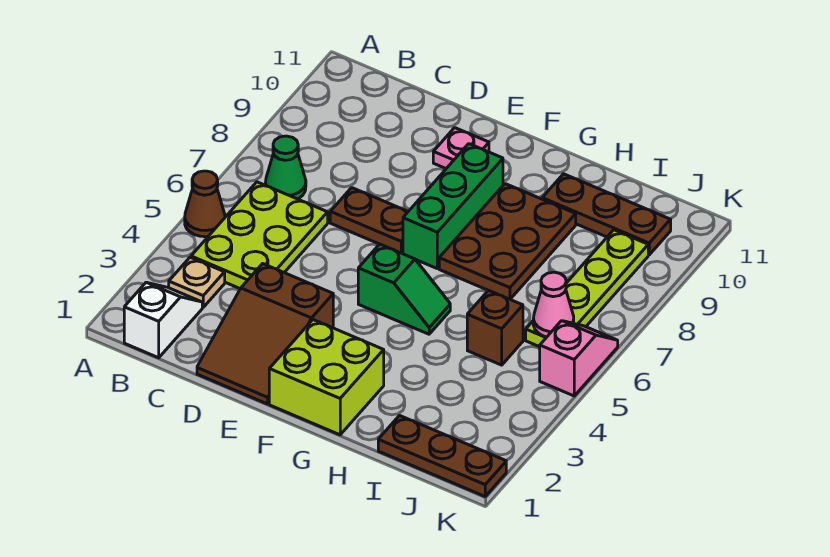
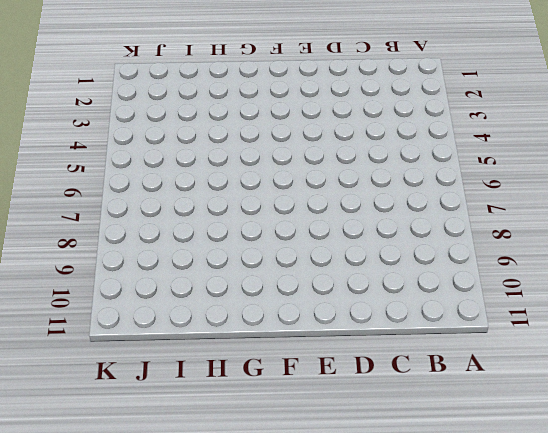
none -> brown 1x1 cone [185,171,225,237]
none -> white 1x2 slope [124,282,202,358]
none -> tan 1x1 plate [169,257,225,307]

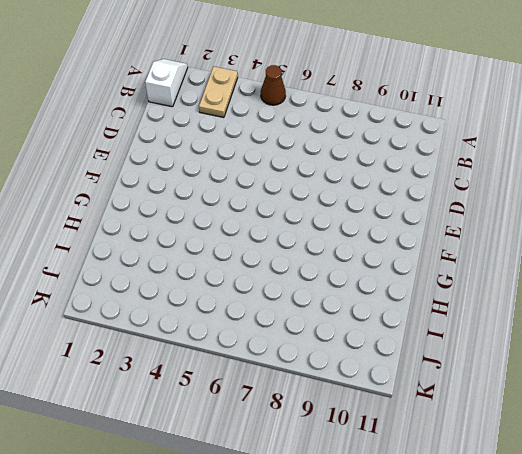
white 1x2 slope [145,59,188,107] -> white 1x2 slope turned to [124,282,202,358]
tan 1x2 plate [199,67,238,118] -> tan 1x1 plate [169,257,225,307]
none -> lime 2x3 plate [191,182,328,289]
none -> green 1x1 cone [265,136,306,199]
none -> brown 2x3 slope [197,264,333,404]

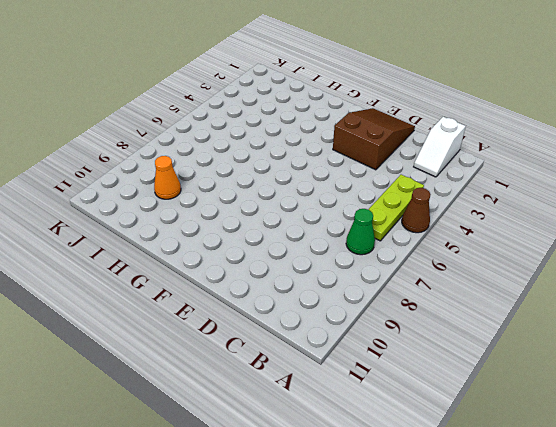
lime 1x3 plate [368,175,424,241] -> lime 2x3 plate [191,182,328,289]
orange 1x1 cone [154,156,181,199] -> none
none -> tan 1x1 plate [169,257,225,307]
none -> brown 1x2 plate [330,188,408,253]
none -> pink 1x1 plate [433,128,489,168]

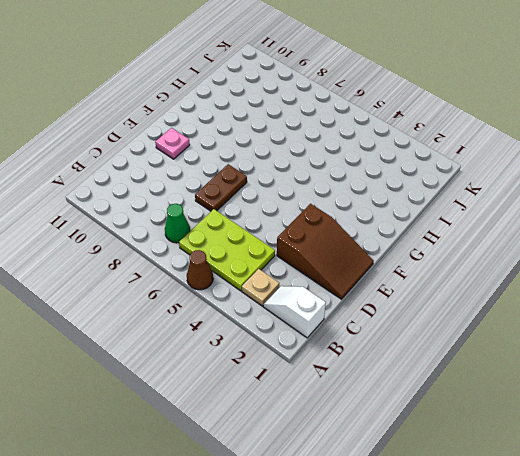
none -> lime 2x2 brick [269,320,384,435]
none -> green 1x2 slope [358,244,450,334]
none -> green 1x3 brick [403,144,503,268]

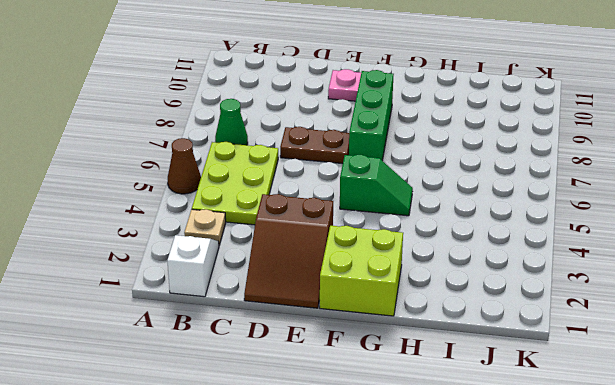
none -> brown 2x3 plate [439,184,576,299]
none -> brown 1x3 plate [542,174,671,255]
none -> brown 1x3 plate [378,416,506,496]

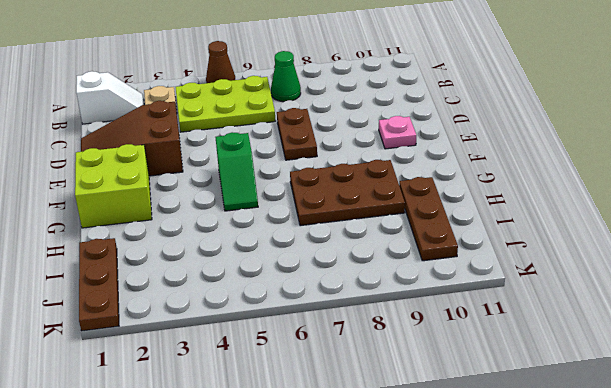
none -> green 1x3 brick [403,144,503,268]
none -> brown 1x1 brick [467,290,523,365]
none -> lime 1x4 plate [526,230,648,347]

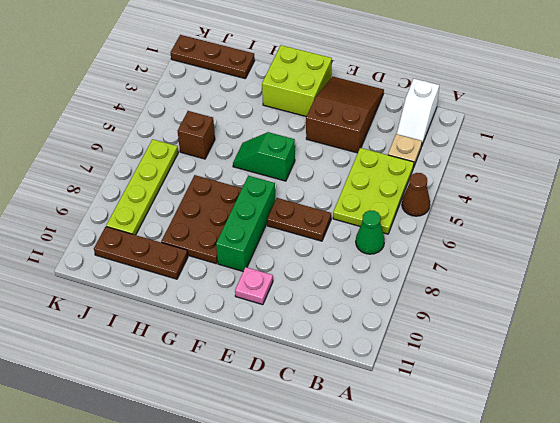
none -> pink 1x2 slope [540,321,618,396]
none -> pink 1x1 cone [533,272,574,337]

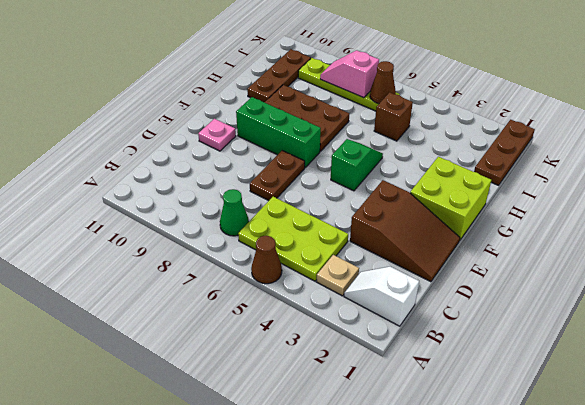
brown 1x1 cone [370,61,396,104] -> pink 1x1 cone [533,272,574,337]
pink 1x2 slope [320,50,379,98] -> pink 1x2 slope moved to [540,321,618,396]

